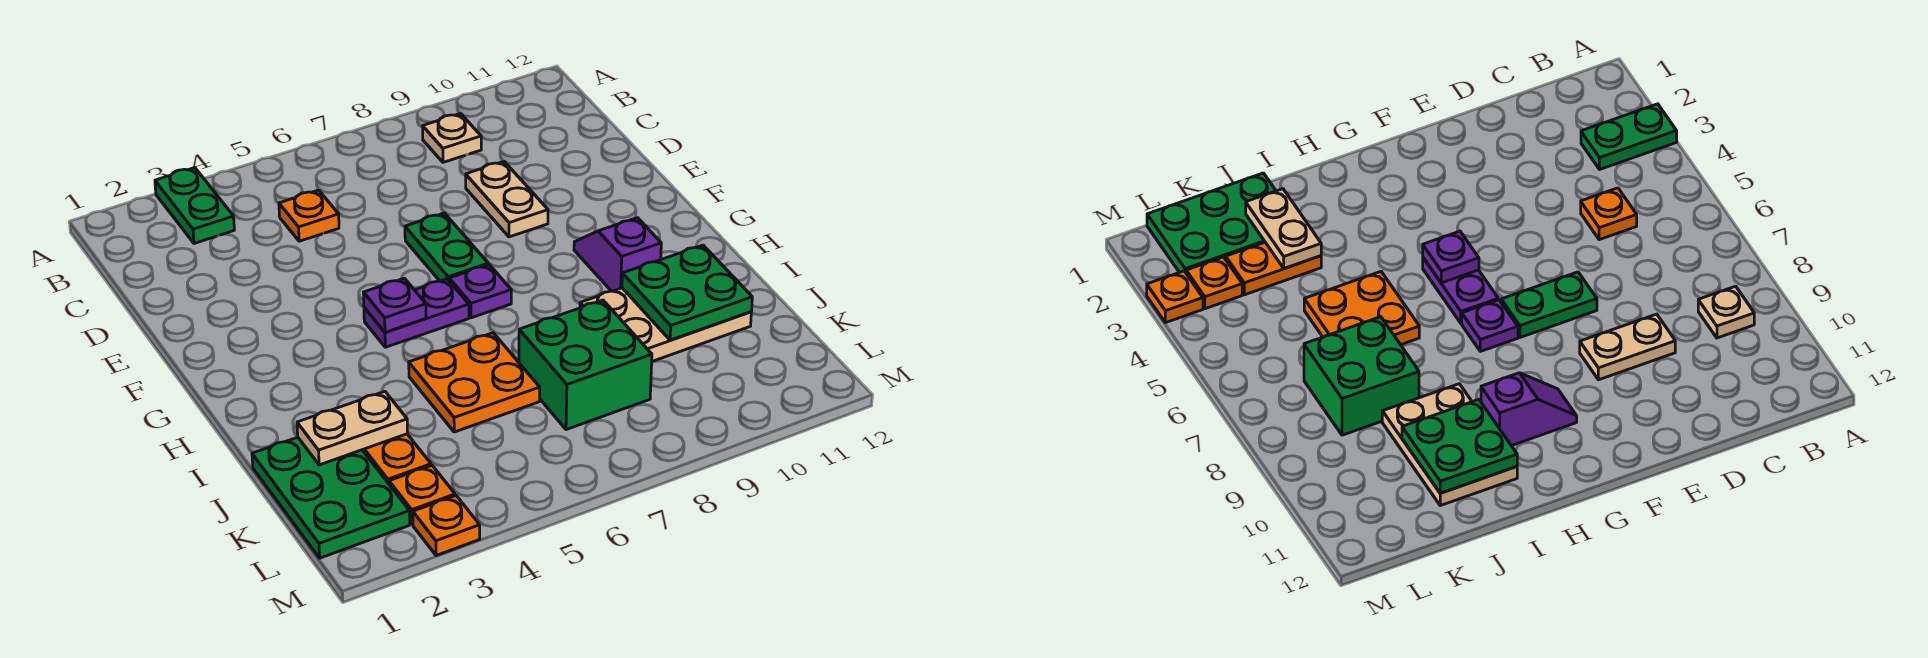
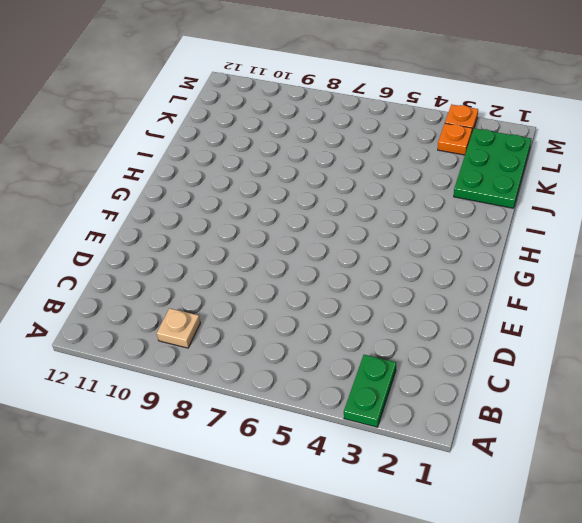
none -> orange 1x1 plate [279,190,339,241]
none -> tan 1x2 plate [466,162,548,237]
none -> green 1x2 plate [405,213,488,281]

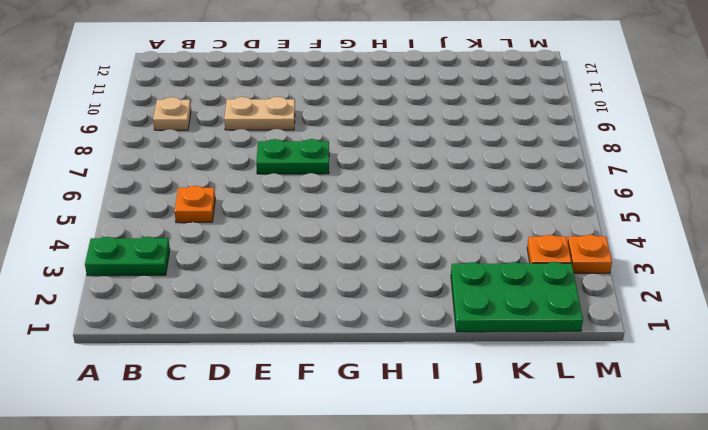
none -> purple 1x2 plate [364,279,469,347]
none -> purple 1x1 plate [449,265,511,318]
none -> purple 1x2 slope [574,218,661,291]

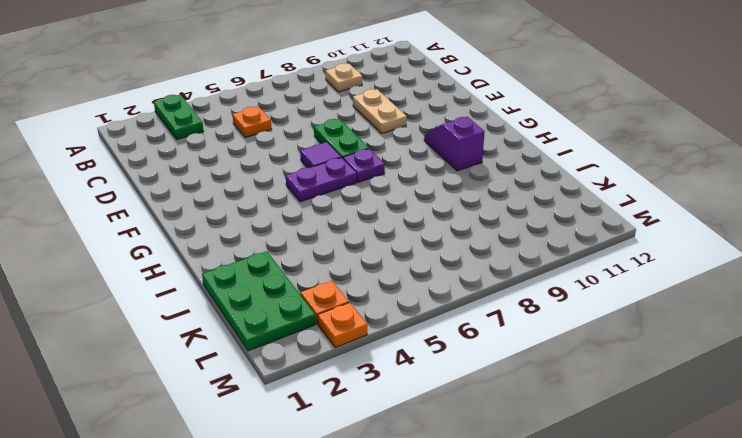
purple 1x1 tile [300,142,341,168] -> none
none -> orange 2x2 plate [409,333,540,432]
none -> tan 2x3 plate [580,288,751,361]
none -> orange 1x2 plate [363,434,431,484]

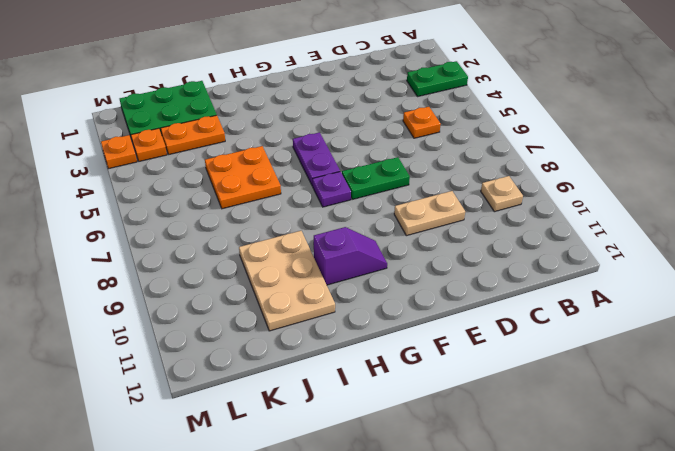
none -> green 2x2 brick [519,300,652,430]
none -> purple 1x1 plate [363,278,426,332]
none -> green 2x2 plate [622,245,752,340]

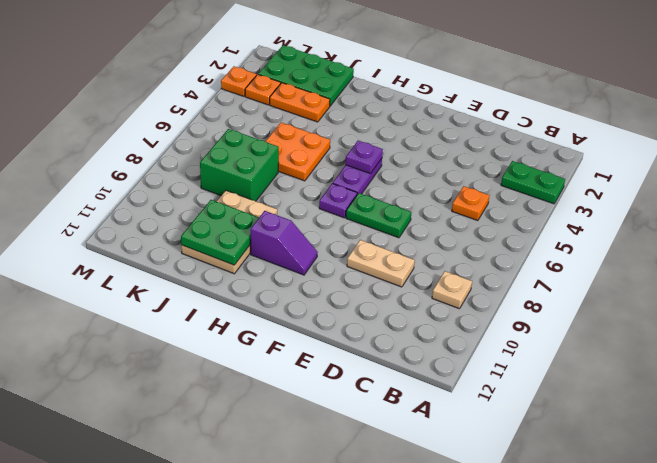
none -> tan 1x2 plate [297,391,407,465]

